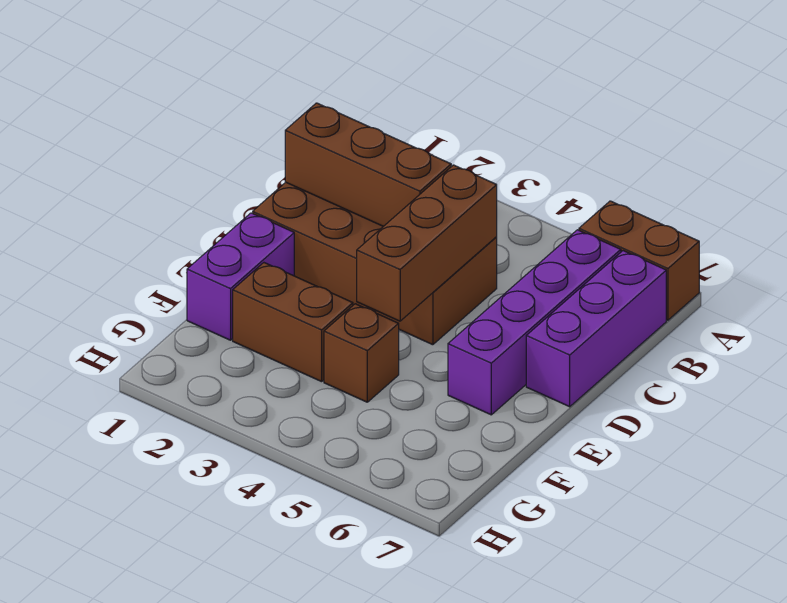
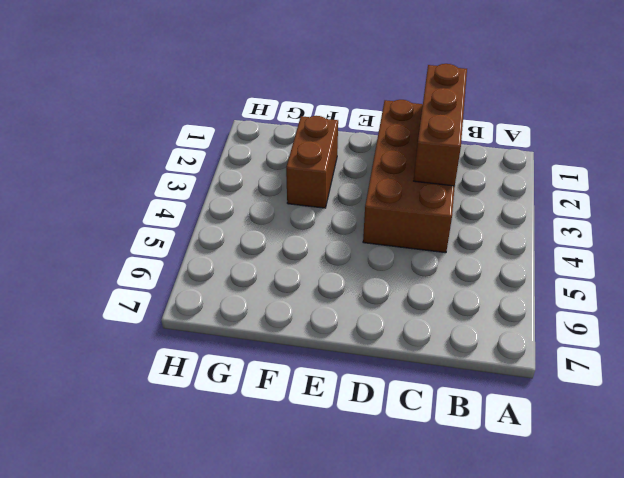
none -> brown 1x2 brick [579,201,699,320]
none -> purple 1x4 brick [448,230,621,415]

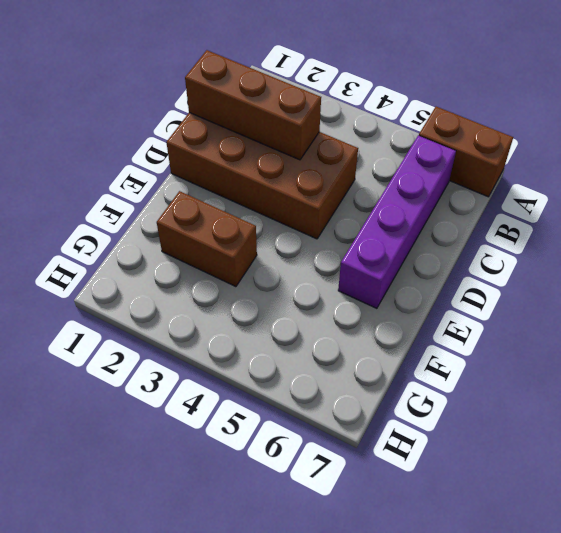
none -> purple 1x3 brick [526,251,666,407]
none -> purple 1x2 brick [187,213,294,340]

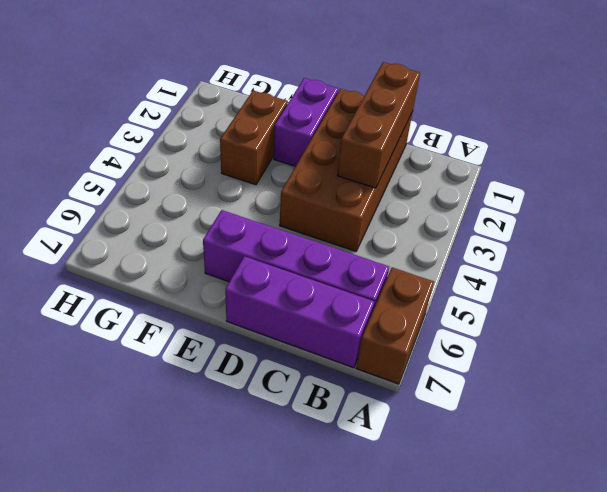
purple 1x2 brick [274,78,338,166] -> purple 1x2 brick turned to [187,213,294,340]
none -> brown 1x1 brick [324,304,399,402]
none -> brown 1x3 brick [357,165,497,321]

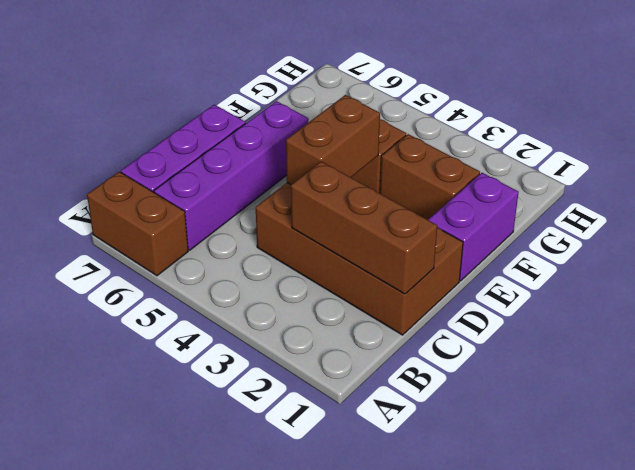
brown 1x2 brick [286,95,380,185] -> brown 1x3 brick [357,165,497,321]

